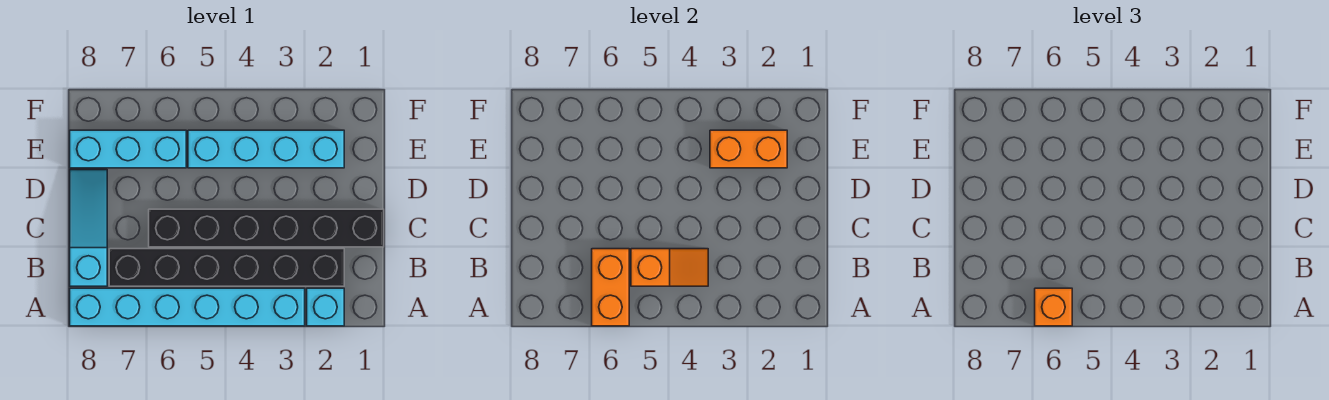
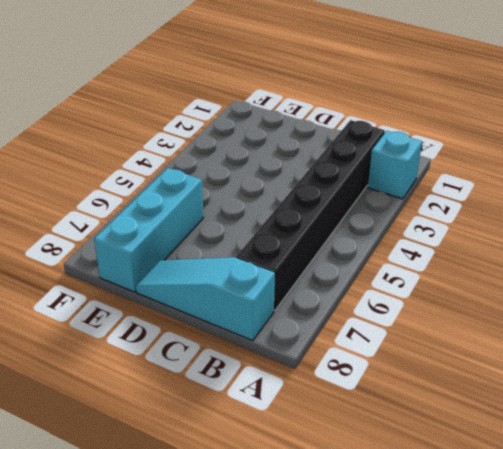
none -> cyan 1x6 brick [70,288,305,326]
none -> black 1x6 brick [149,209,384,247]

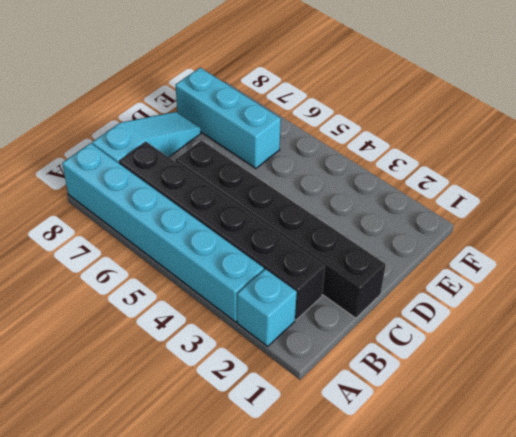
none -> cyan 1x4 brick [188,130,344,168]
none -> orange 1x2 brick [592,249,629,326]

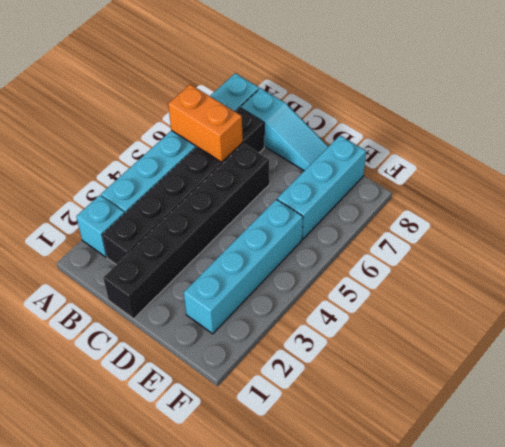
none -> orange 1x2 slope [631,249,708,286]
none -> orange 1x2 brick [710,130,787,168]

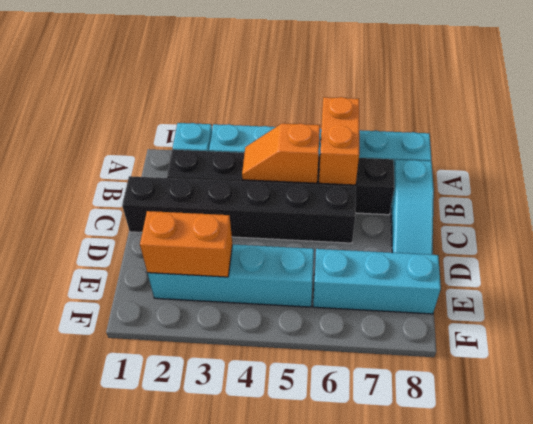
none -> orange 1x1 brick [1035,288,1072,326]

